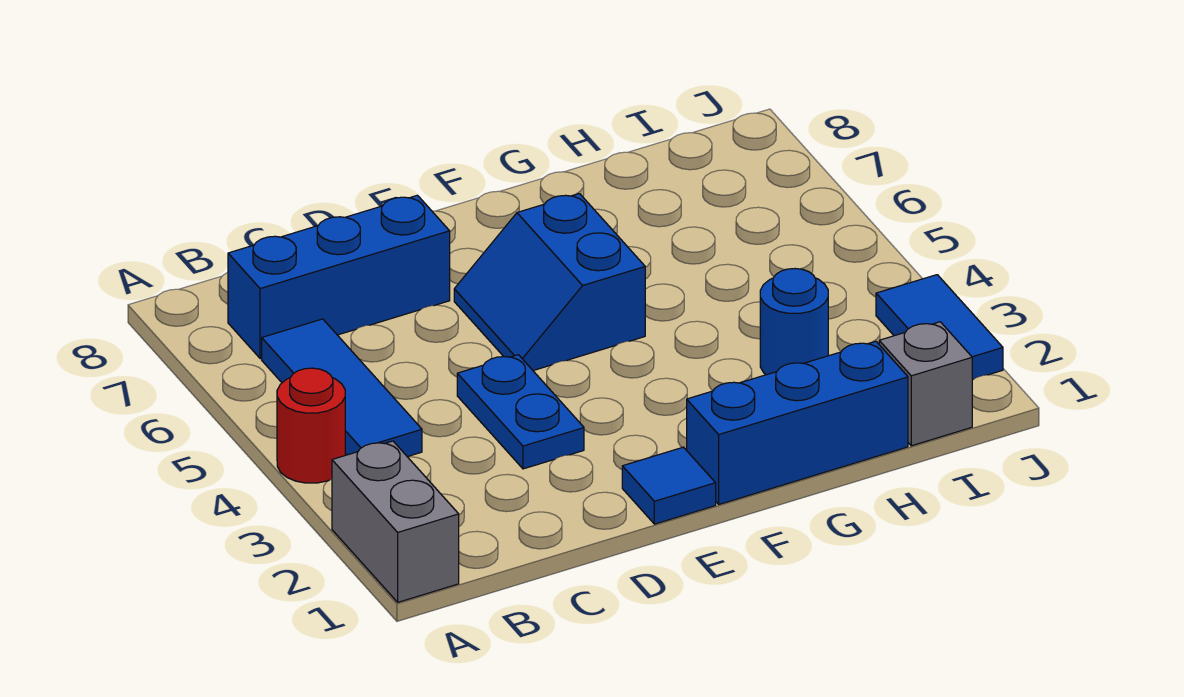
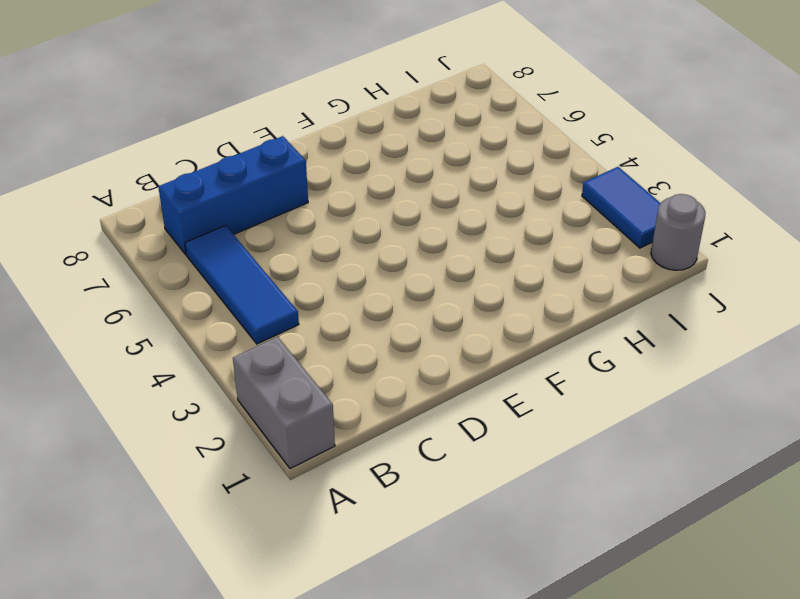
grey 1x1 round brick [651,194,706,270] -> none
none -> red 1x1 round brick [277,368,345,483]
none -> blue 1x2 plate [457,355,584,469]

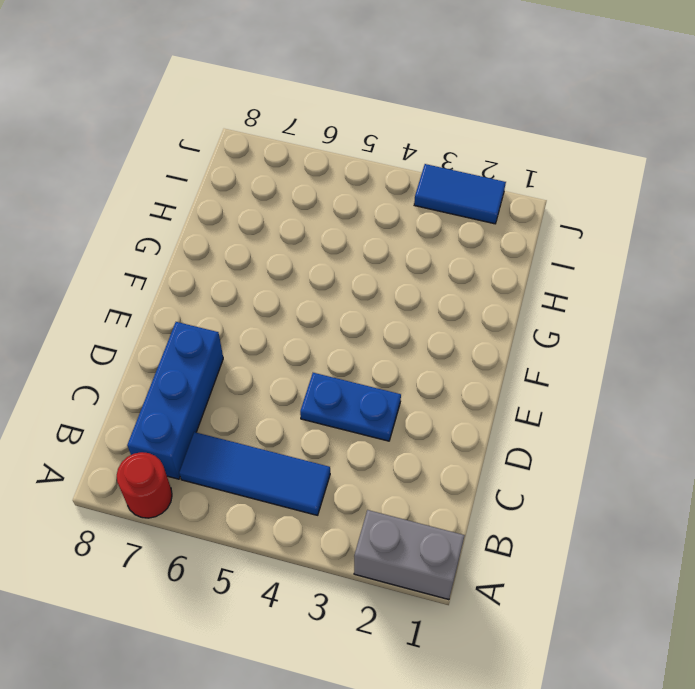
red 1x1 round brick [116,452,172,518] -> red 1x1 round brick moved to [277,368,345,483]
none -> blue 1x1 tile [622,447,716,524]
none -> blue 2x2 slope [454,194,645,371]

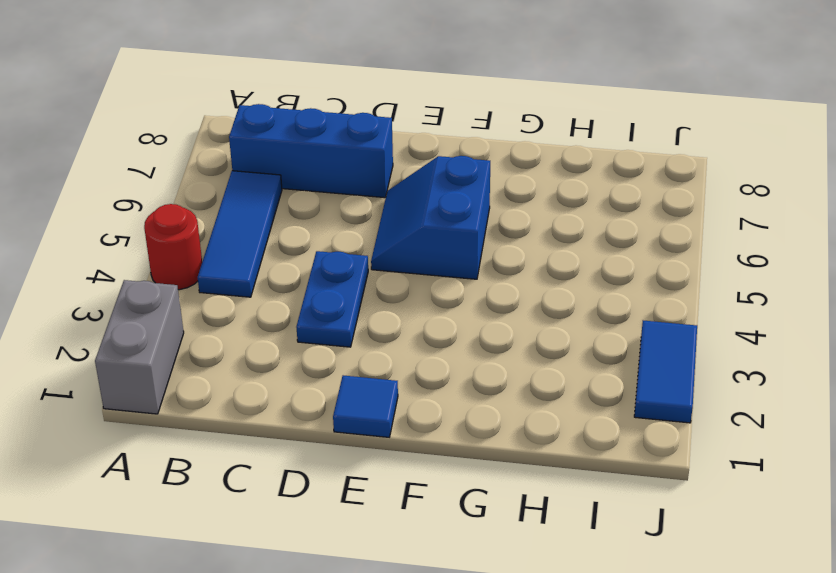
none -> blue 1x3 brick [687,341,908,504]
none -> blue 1x1 round brick [760,269,828,375]

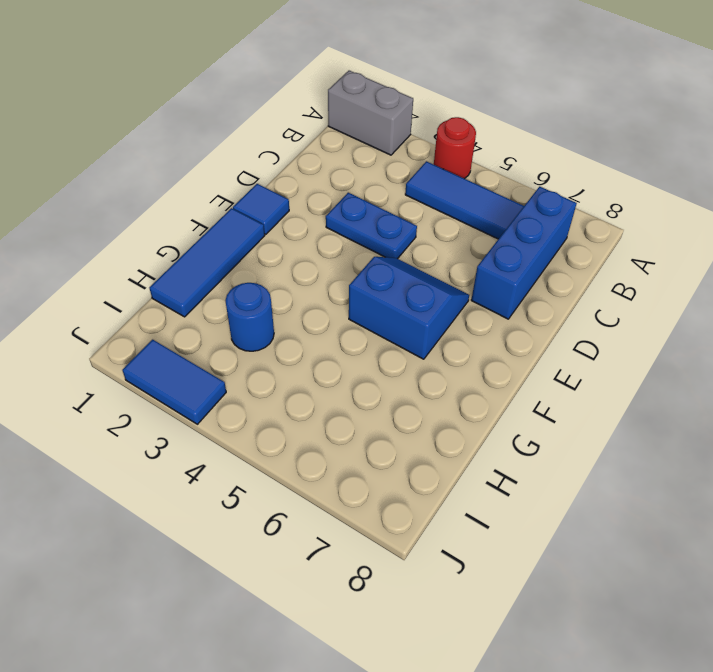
blue 1x3 tile [150,208,265,317] -> blue 1x3 brick [687,341,908,504]
none -> grey 1x1 brick [879,322,972,446]

